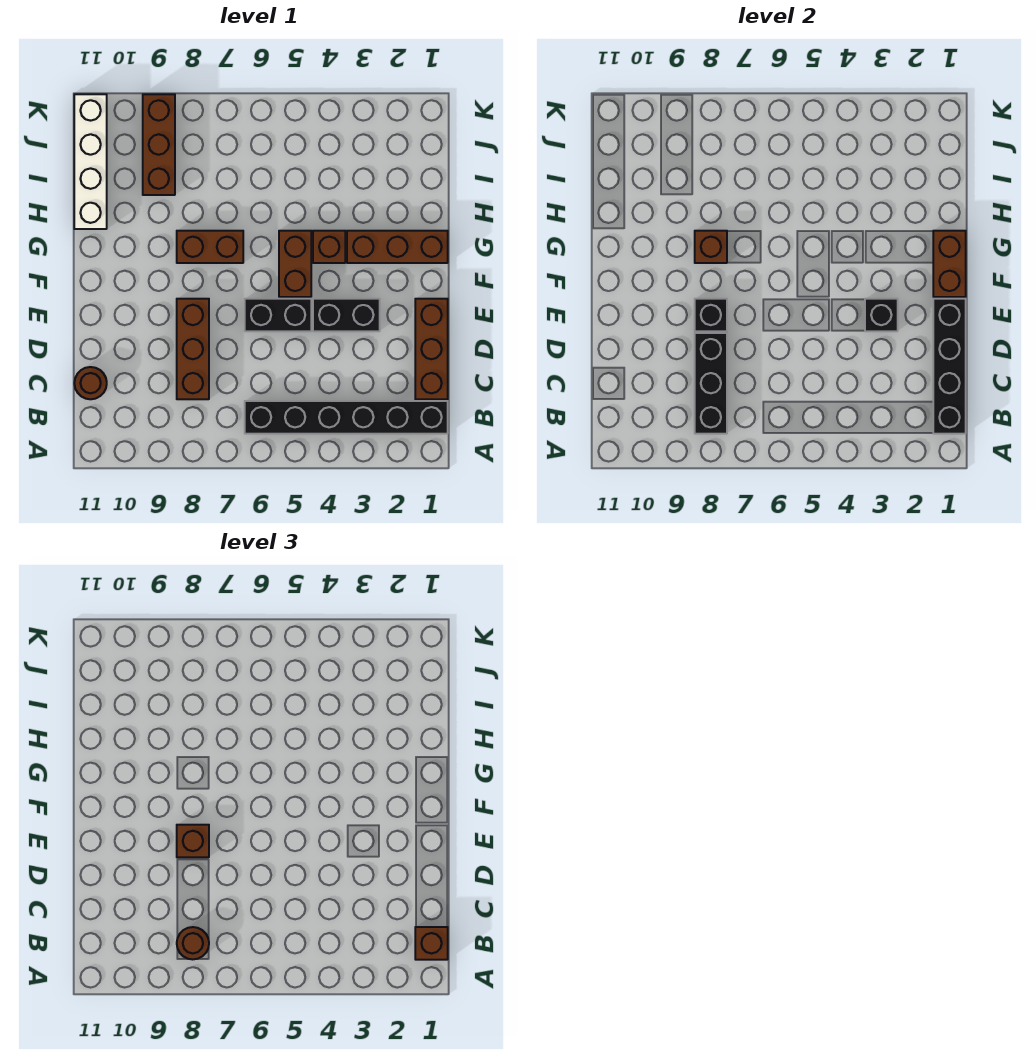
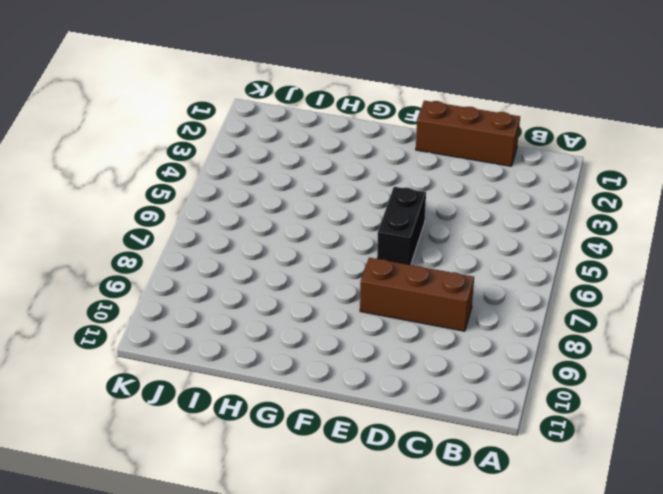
none -> black 1x6 brick [245,401,448,434]
none -> brown 1x1 round brick [74,367,107,399]
none -> black 1x2 brick [313,299,380,331]

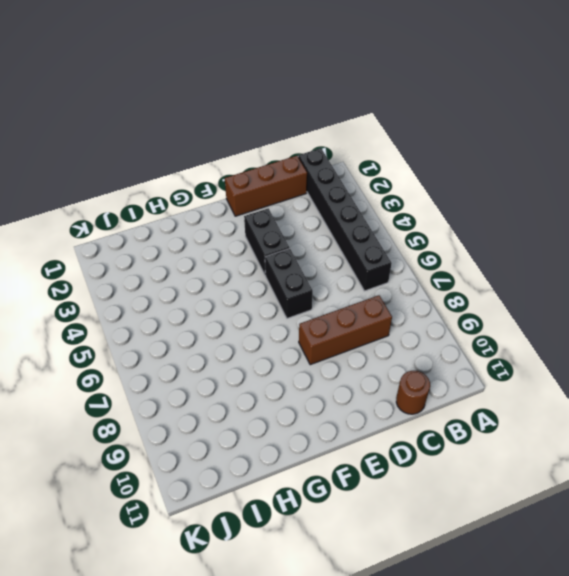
none -> brown 1x2 brick [279,231,311,297]
none -> brown 1x3 brick [347,231,448,263]
none -> brown 1x1 brick [313,231,345,263]

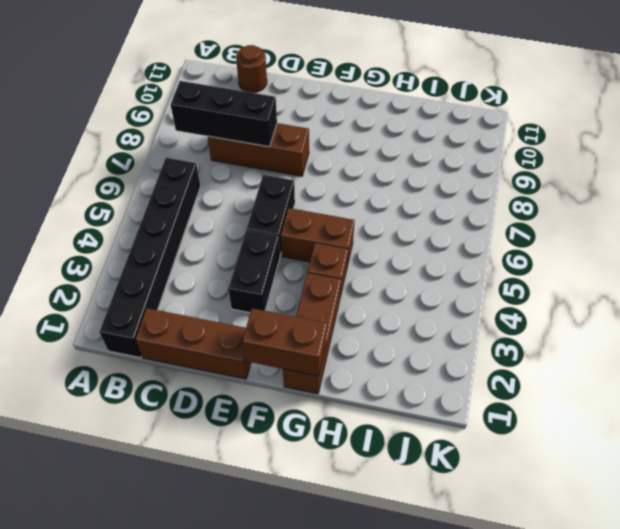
none -> brown 1x2 brick [177,231,243,263]
none -> white 1x4 brick [74,94,107,229]
none -> brown 1x3 brick [143,94,175,195]

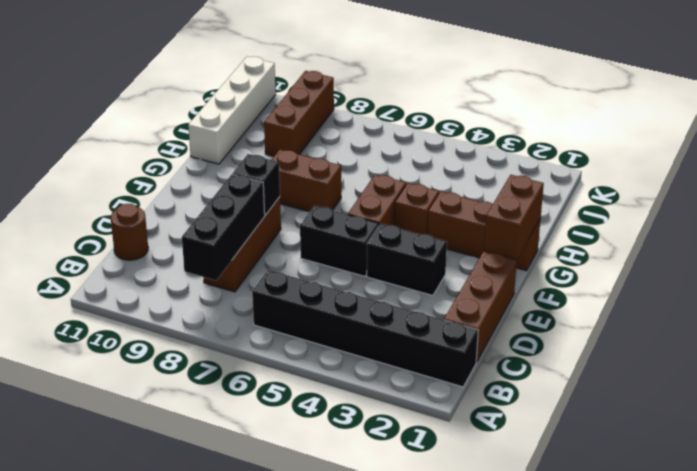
none -> black 1x4 brick [933,299,966,434]
none -> black 1x1 brick [865,299,898,331]
none -> brown 1x1 brick [695,231,727,263]

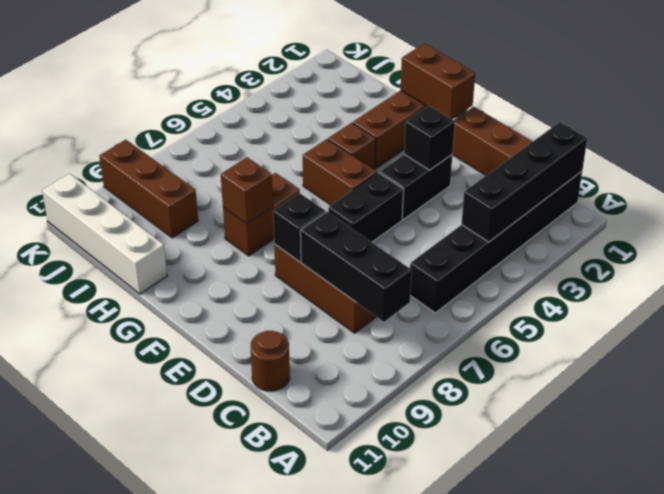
black 1x4 brick [461,122,587,242] -> black 1x4 brick turned to [933,299,966,434]
none -> brown 1x1 brick [415,927,448,960]
none -> brown 1x1 round brick [177,927,209,959]
none -> brown 1x1 brick [177,825,209,857]

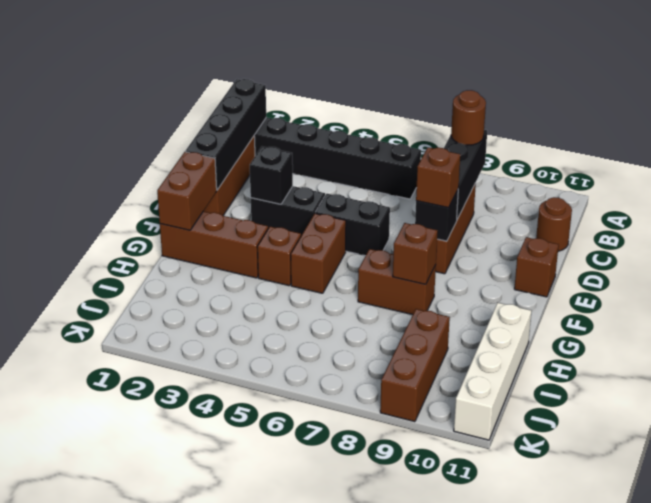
brown 1x1 brick [514,237,559,297] -> brown 1x1 brick moved to [415,927,448,960]

